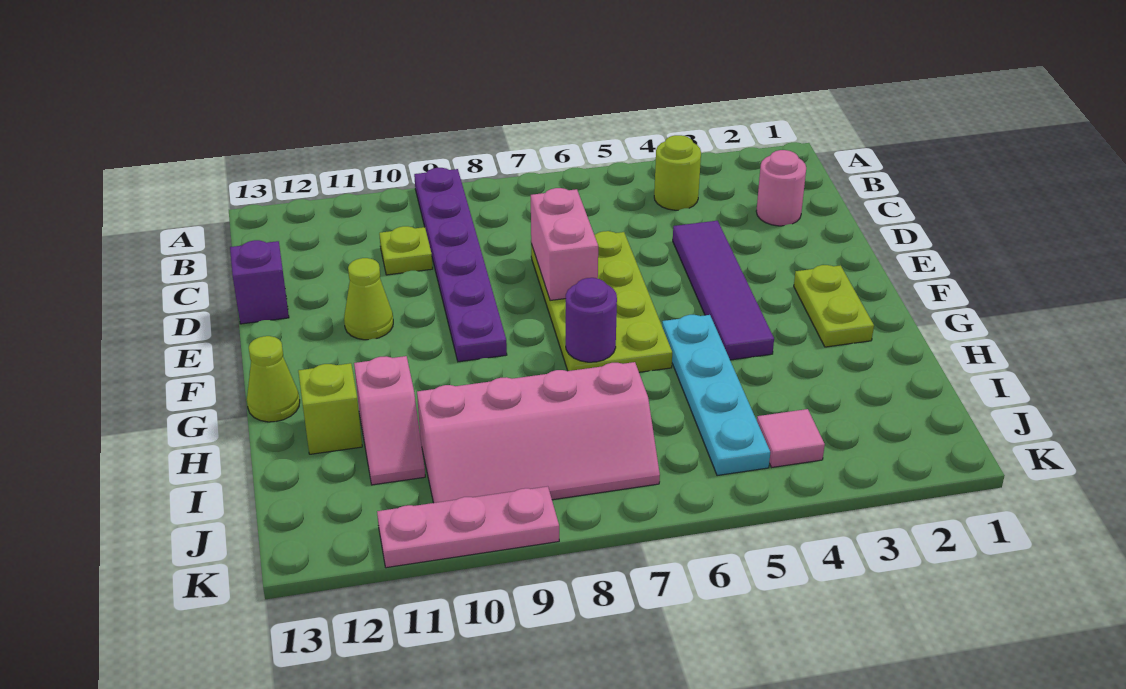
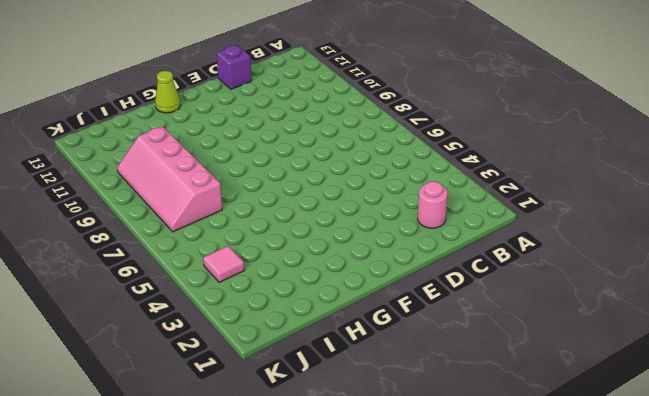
none -> purple 1x6 plate [414,168,507,362]
none -> lime 1x1 round brick [654,135,701,210]
none -> lime 1x1 plate [379,226,433,275]

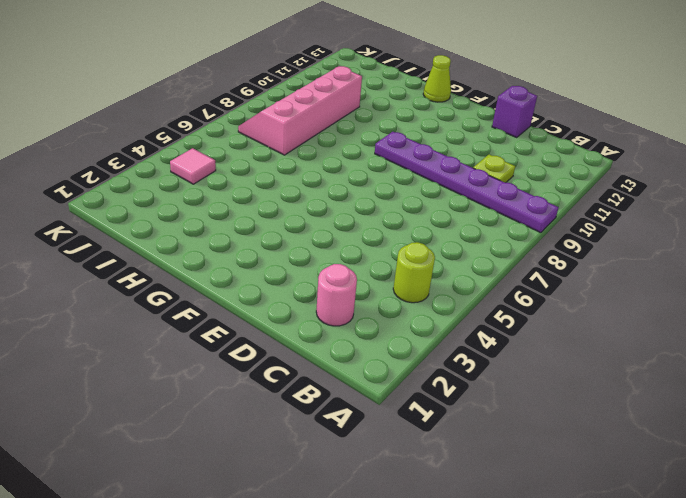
none -> purple 1x4 tile [673,221,774,360]
none -> lime 2x4 plate [531,231,672,372]
none -> lime 1x1 cone [344,258,393,340]

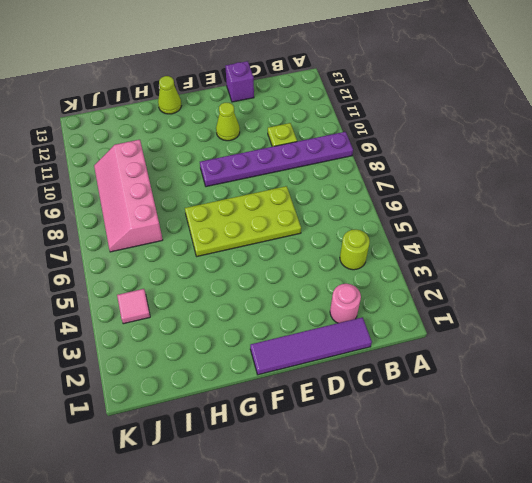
purple 1x4 tile [250,317,372,375] -> purple 1x4 tile moved to [673,221,774,360]
none -> lime 1x2 plate [794,265,874,347]
none -> cyan 1x4 plate [662,315,770,476]
none -> pink 1x2 slope [354,356,425,485]

